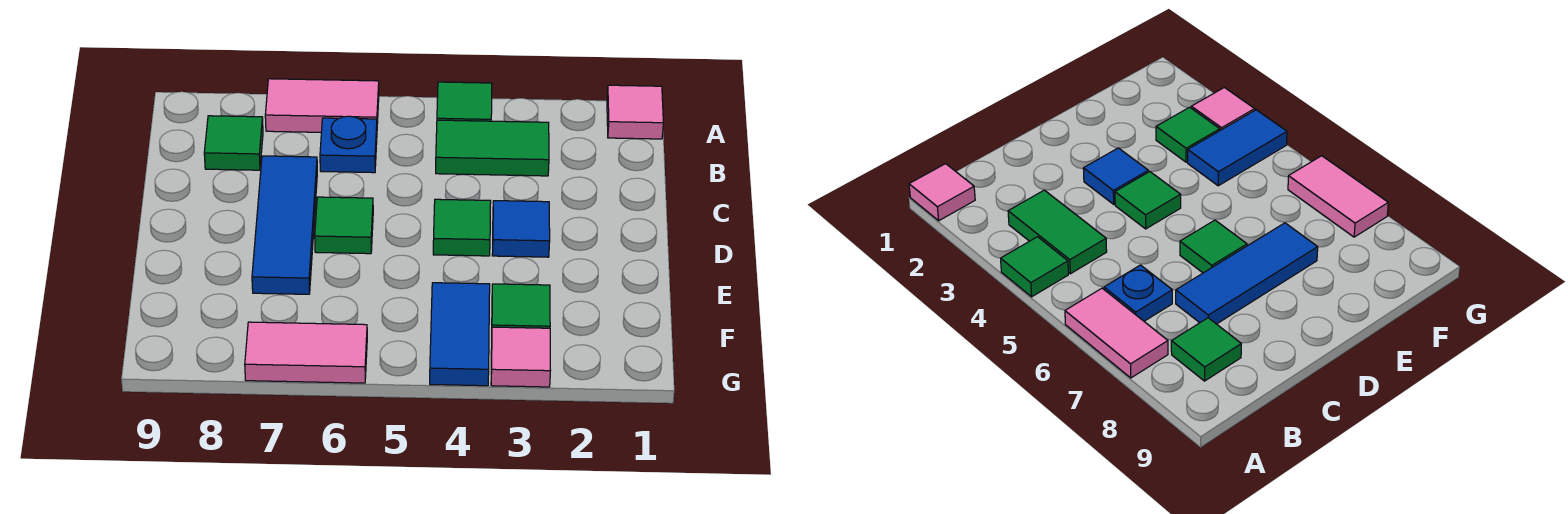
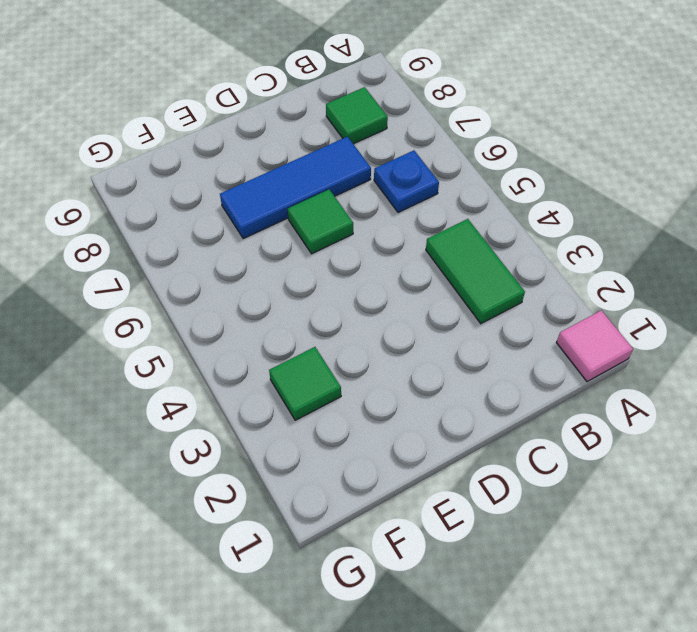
none -> green 1x1 tile [437,82,492,121]
none -> pink 1x2 tile [265,79,379,132]
none -> blue 1x1 tile [492,201,550,257]

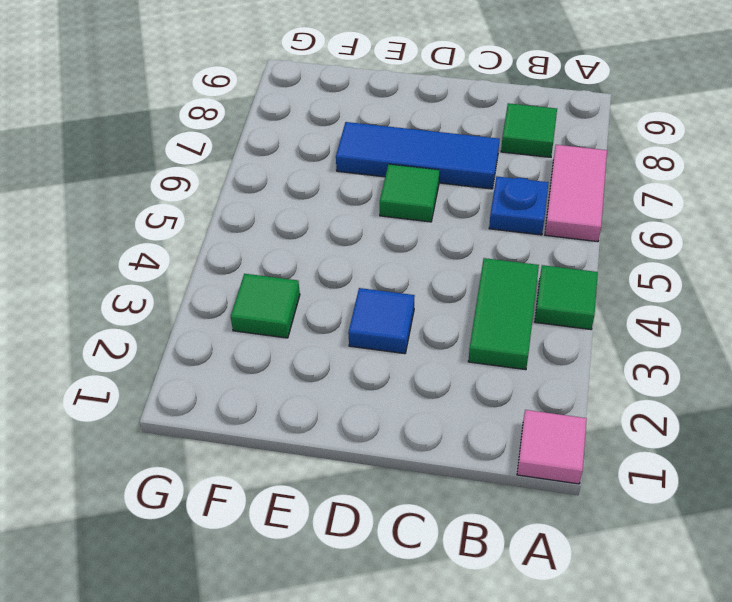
none -> green 1x1 tile [433,199,491,256]
none -> blue 1x2 tile [430,283,490,386]
none -> pink 1x1 tile [491,327,550,387]

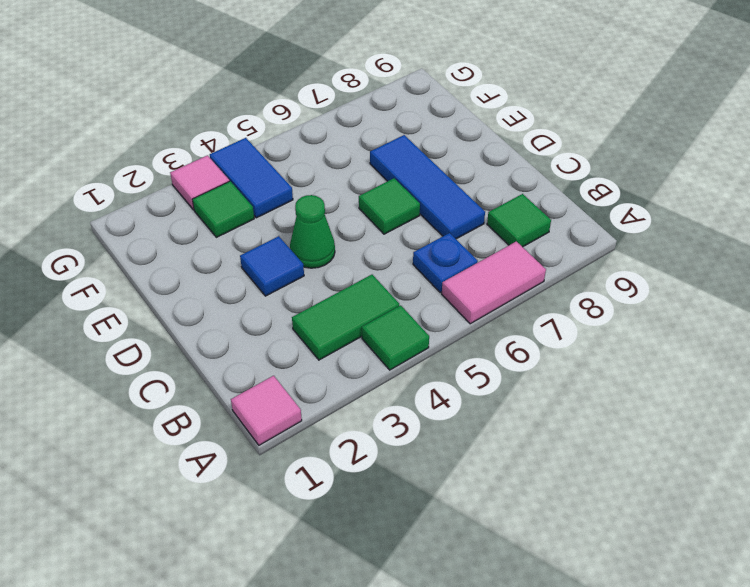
green 1x1 cone [290,195,335,268] -> green 1x1 tile [433,199,491,256]
none -> pink 1x2 tile [245,322,367,383]

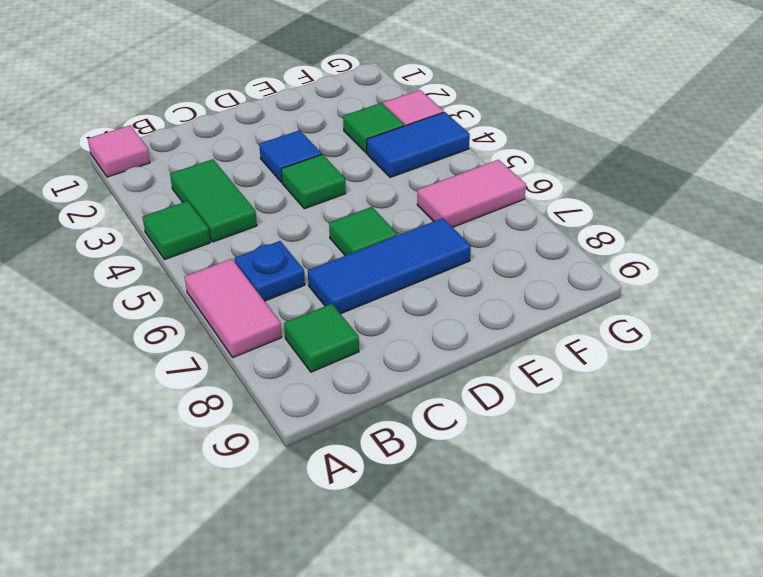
pink 1x2 tile [417,160,526,227] -> pink 1x2 tile turned to [245,322,367,383]

